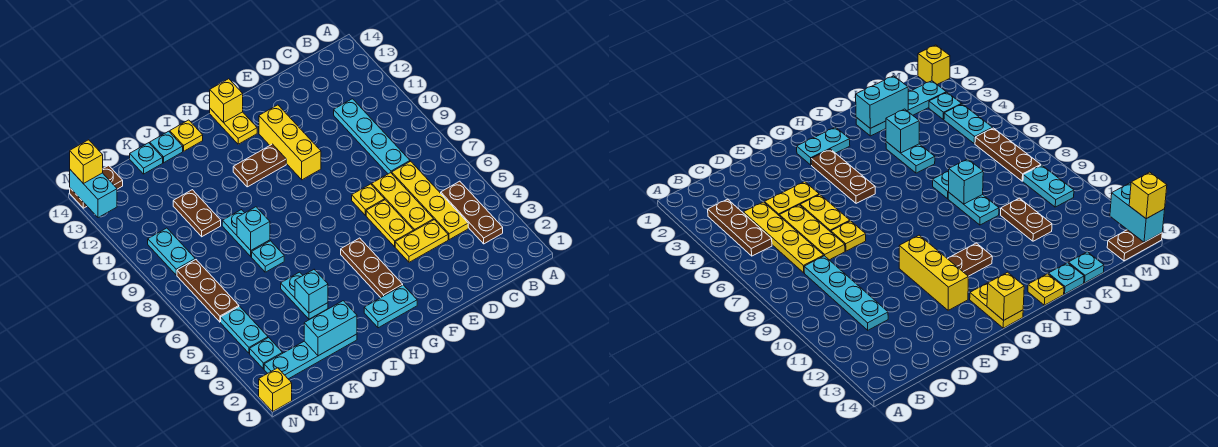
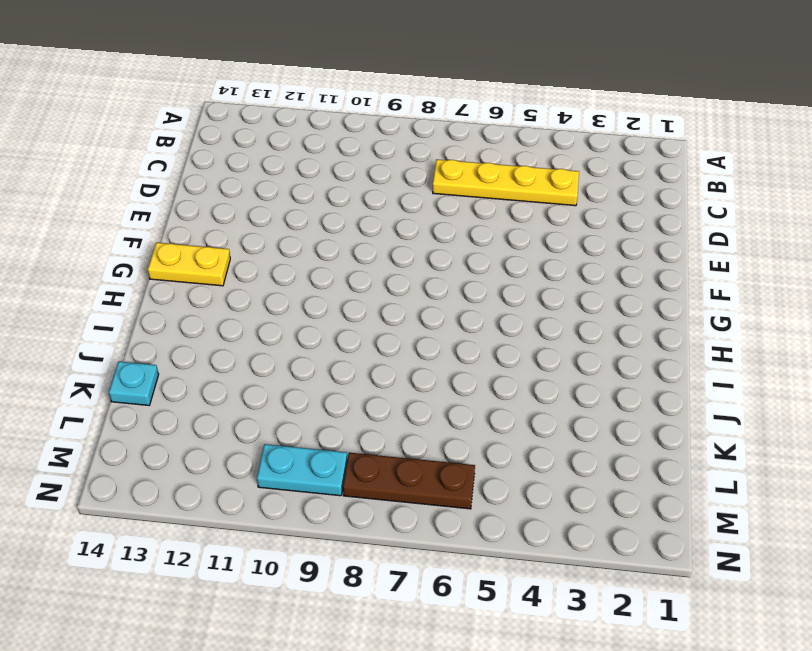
none -> brown 1x3 plate [441,181,503,244]
none -> cyan 1x4 plate [334,99,410,174]
none -> yellow 1x2 plate [395,220,448,262]
none -> yellow 1x3 plate [372,173,434,231]

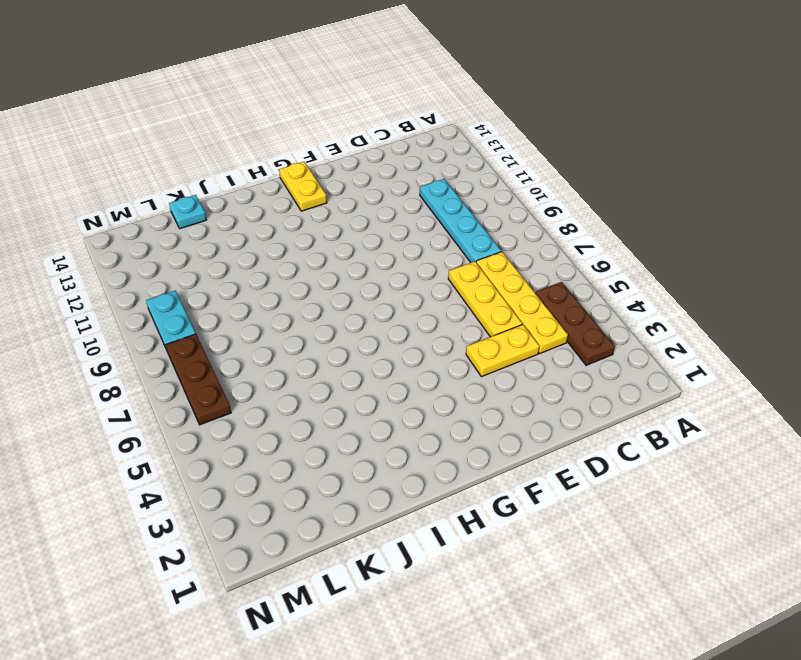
none -> yellow 1x2 plate [366,200,414,247]
none -> yellow 1x1 plate [352,184,385,215]
none -> yellow 1x3 brick [259,105,321,180]
none -> cyan 1x2 plate [364,285,417,328]

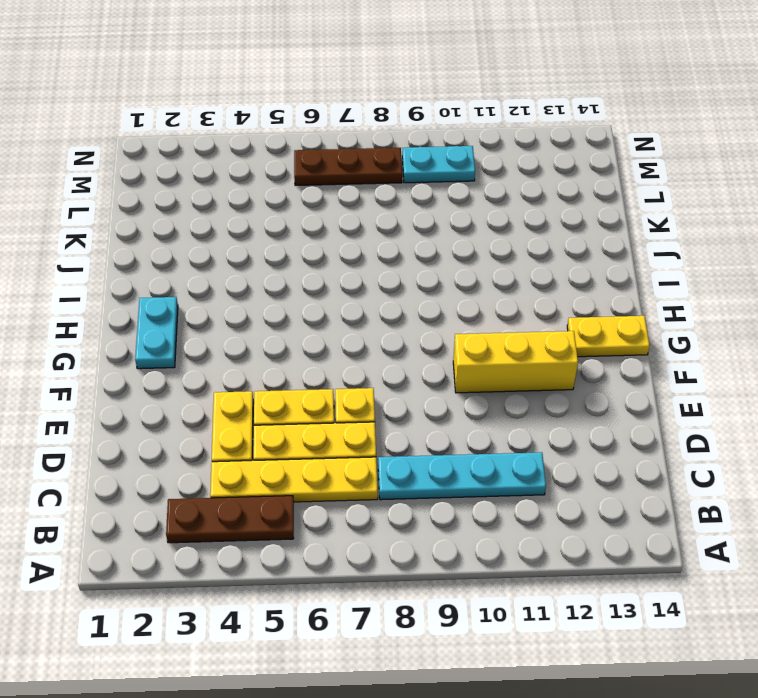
none -> brown 1x3 plate [341,238,403,298]
none -> brown 1x2 plate [233,144,286,187]
none -> yellow 1x1 plate [170,120,203,151]
none -> cyan 1x4 plate [264,334,357,379]

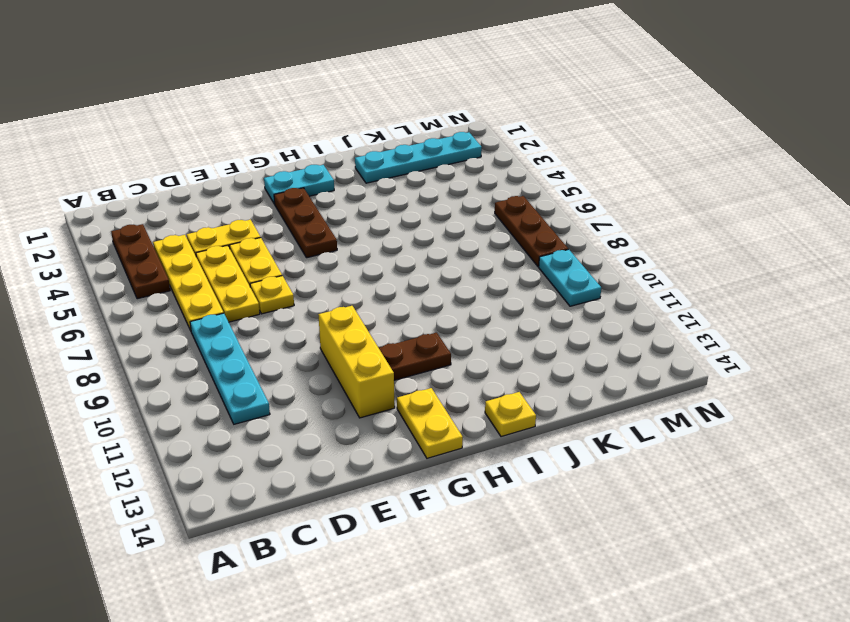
none -> cyan 1x2 plate [281,272,328,319]
none -> cyan 1x1 plate [252,241,284,272]
none -> cyan 1x2 plate [222,210,270,256]
none -> cyan 1x1 plate [150,131,183,163]

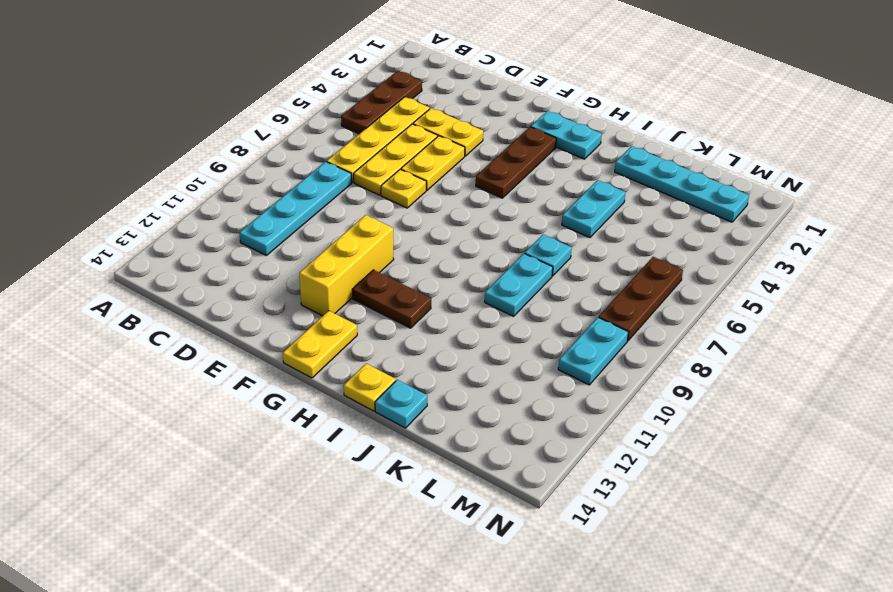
none -> brown 1x2 plate [173,190,221,237]
none -> cyan 1x1 plate [130,143,163,174]
none -> cyan 1x1 plate [250,338,283,369]
none -> cyan 1x2 plate [221,306,268,353]

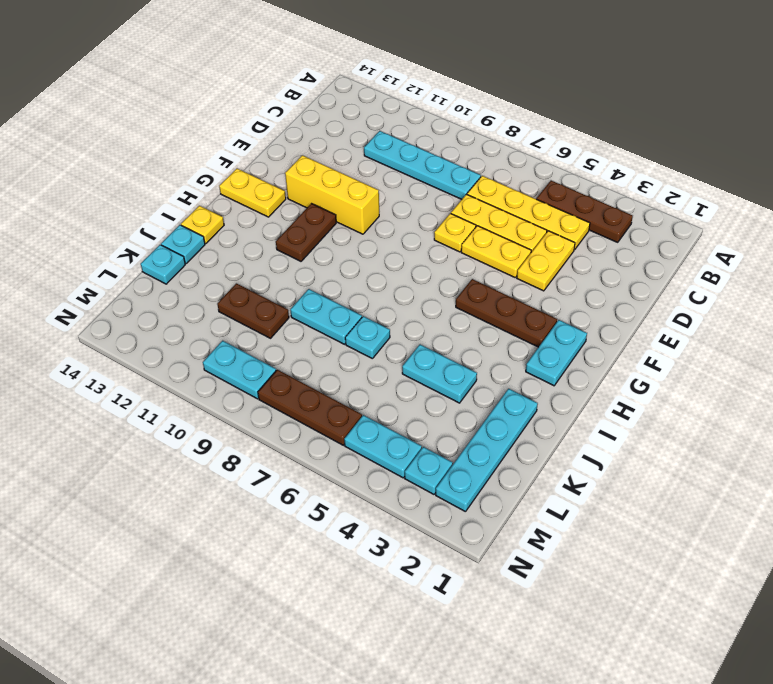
none -> brown 1x2 plate [70,165,123,208]
none -> yellow 1x1 brick [259,368,292,411]
none -> yellow 1x1 brick [210,79,243,123]
none -> cyan 1x2 brick [304,301,357,356]

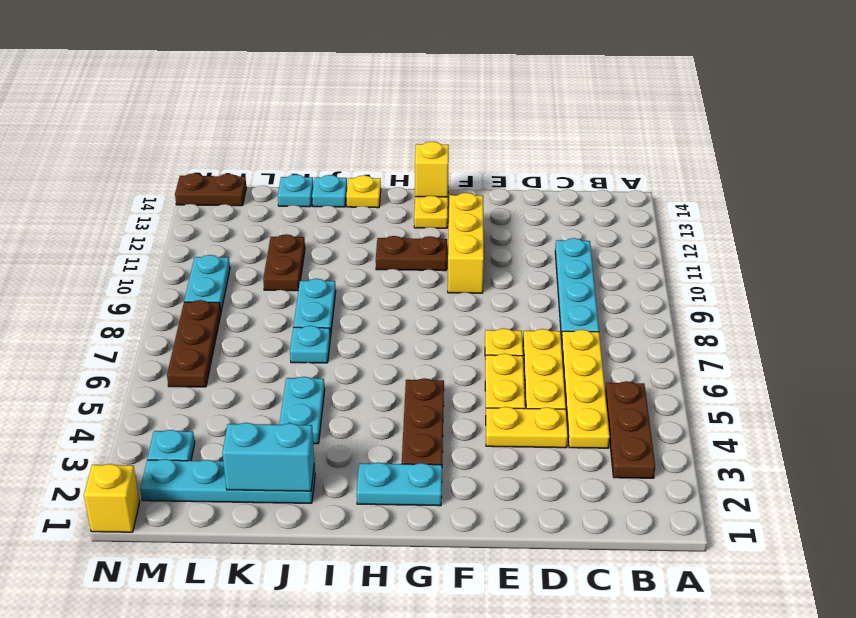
none -> cyan 1x2 plate [221,306,268,353]
none -> cyan 1x1 brick [295,270,328,313]
none -> cyan 1x1 brick [237,207,270,250]
none -> cyan 1x2 brick [70,170,117,218]

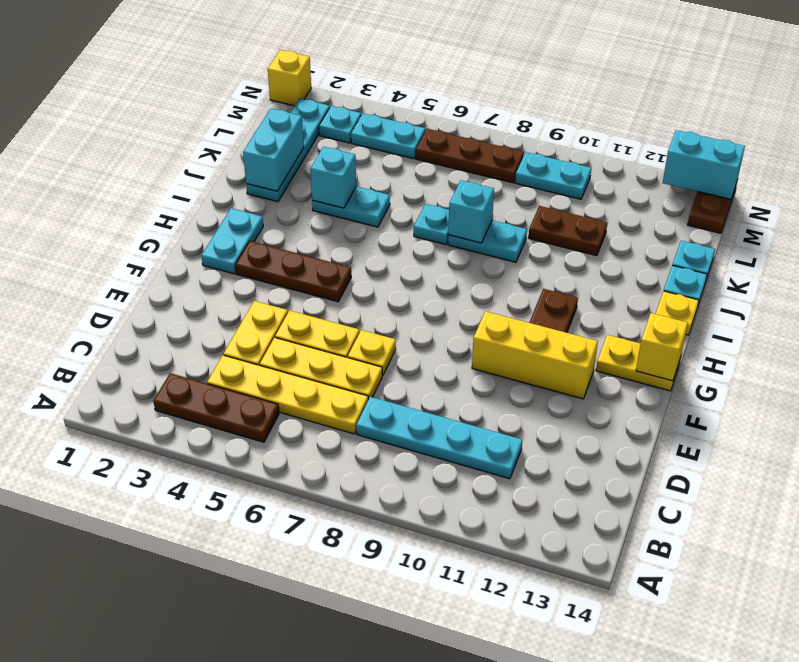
none -> yellow 1x1 brick [70,140,103,184]

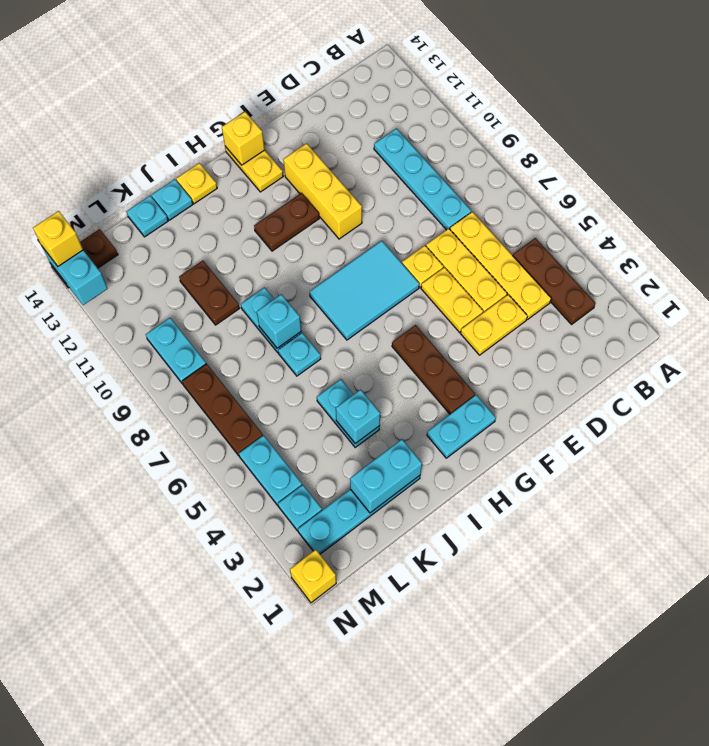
cyan 2x3 tile [310,241,419,340] -> none

